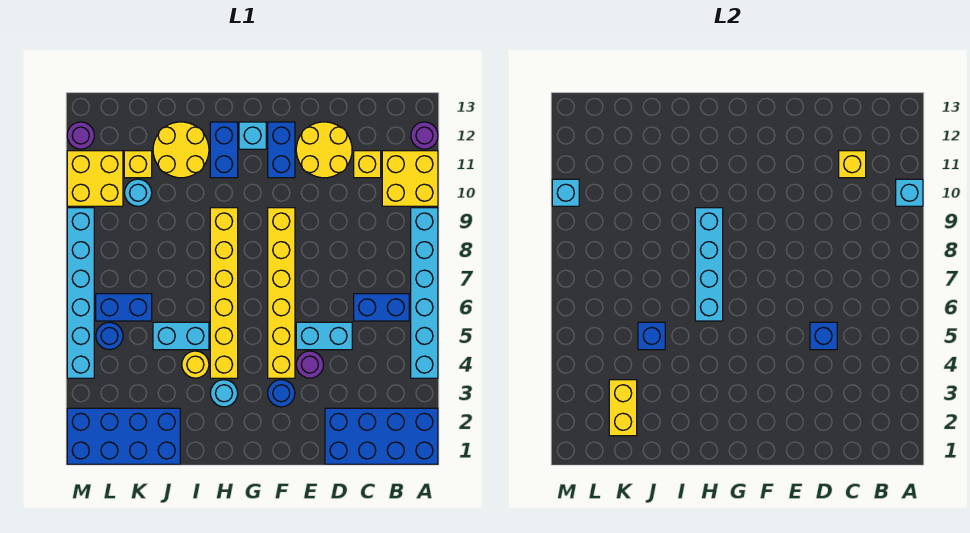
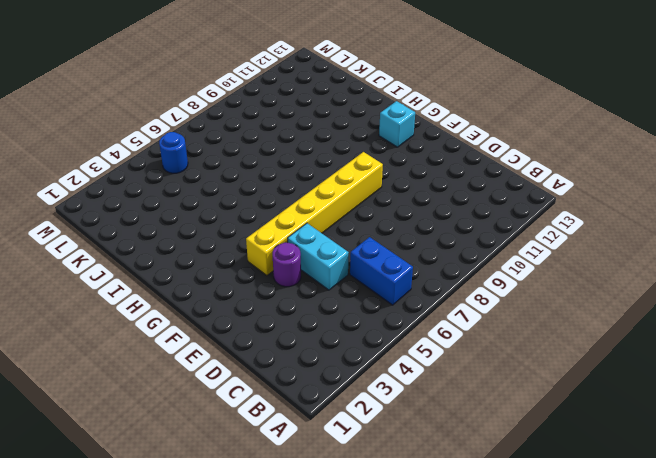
none -> blue 2x4 brick [325,408,438,464]
none -> cyan 1x6 brick [411,208,438,378]
none -> yellow 2x2 brick [382,151,438,206]
none -> purple 1x1 round brick [411,122,438,149]

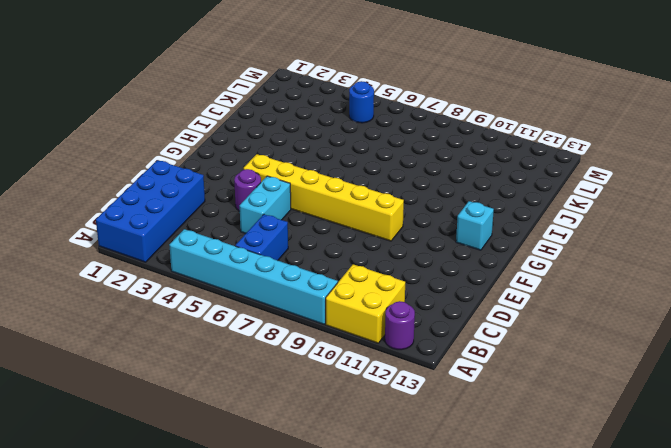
none -> yellow 1x1 brick [354,151,381,178]
none -> yellow 2x2 round brick [296,122,352,178]
none -> blue 1x1 round brick [268,380,295,407]
none -> blue 1x2 brick [268,122,295,178]

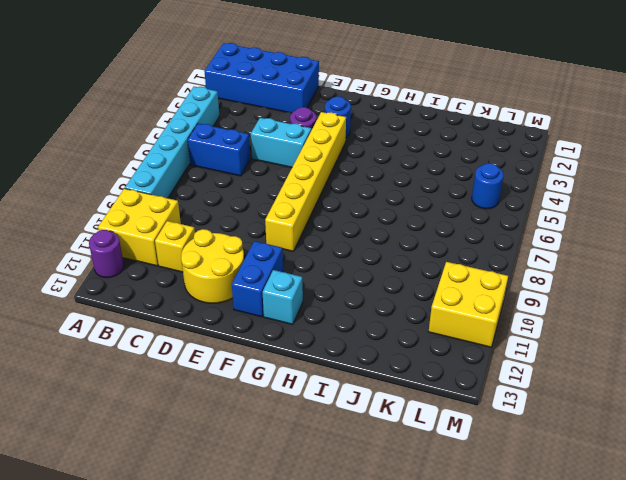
none -> cyan 1x1 round brick [210,380,238,407]
none -> yellow 1x6 brick [210,208,238,378]
none -> blue 1x2 brick [210,122,238,178]
none -> yellow 1x1 round brick [182,351,209,378]

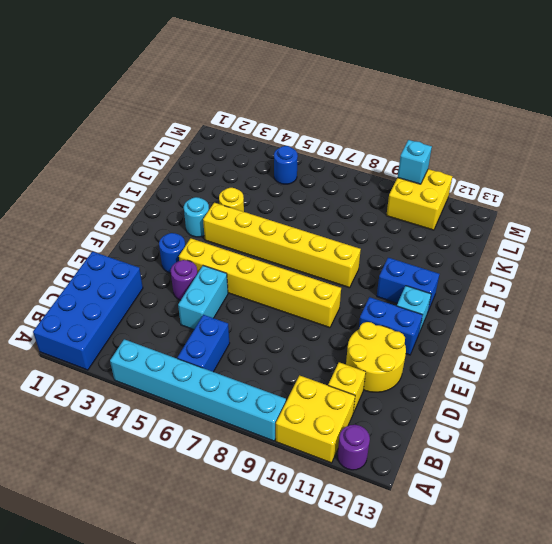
none -> cyan 1x2 brick [153,322,209,350]
none -> yellow 2x2 round brick [153,122,209,178]
none -> blue 2x4 brick [67,408,180,464]
none -> blue 1x2 brick [96,294,152,321]

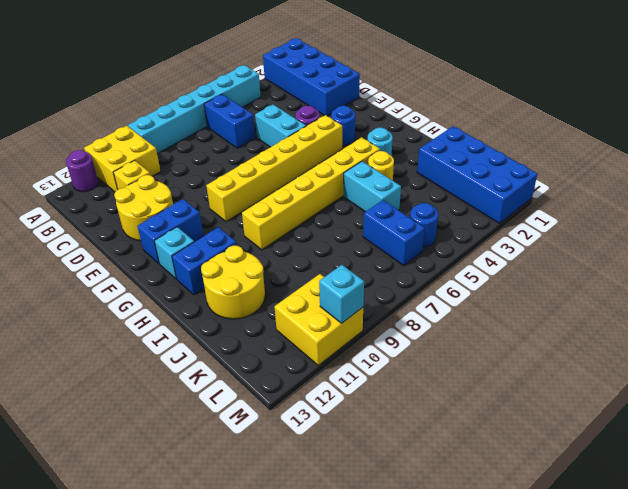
none -> cyan 1x1 round brick [125,179,152,206]
none -> yellow 1x1 brick [124,151,152,178]
none -> cyan 1x6 brick [67,208,94,378]
none -> purple 1x1 round brick [67,122,94,149]

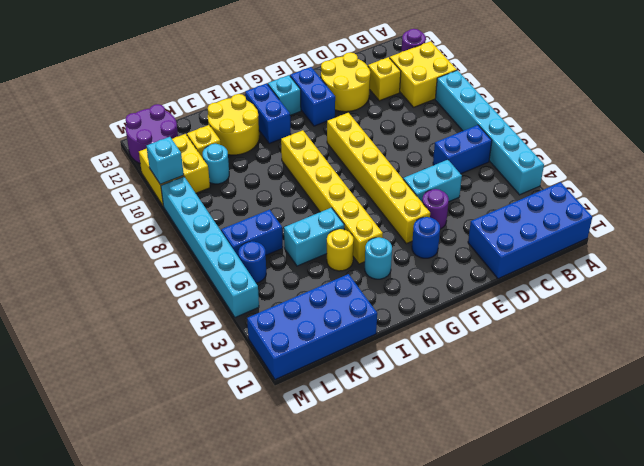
purple 2x2 round brick [126,104,178,163] -> purple 1x1 round brick [67,122,94,149]
none -> cyan 1x1 brick [896,179,923,206]
none -> yellow 1x1 brick [839,151,866,178]
none -> blue 1x1 brick [810,322,837,350]
none -> cyan 1x4 brick [695,208,723,321]

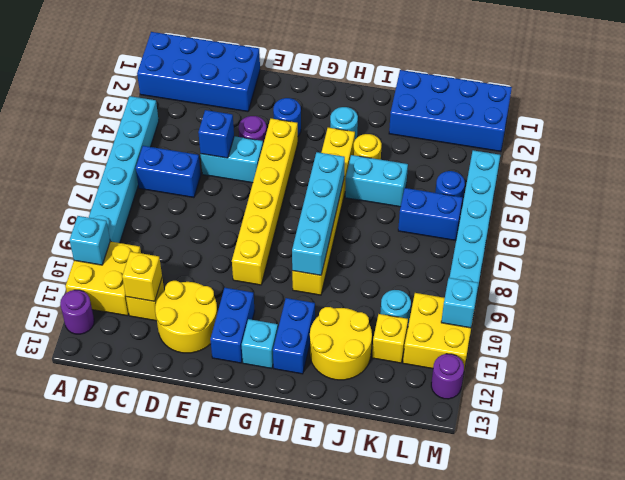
none -> blue 1x1 brick [638,322,665,350]
none -> yellow 1x2 brick [609,380,637,436]

